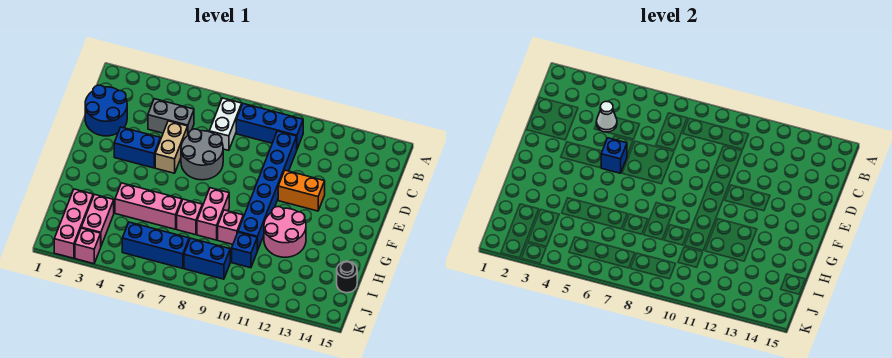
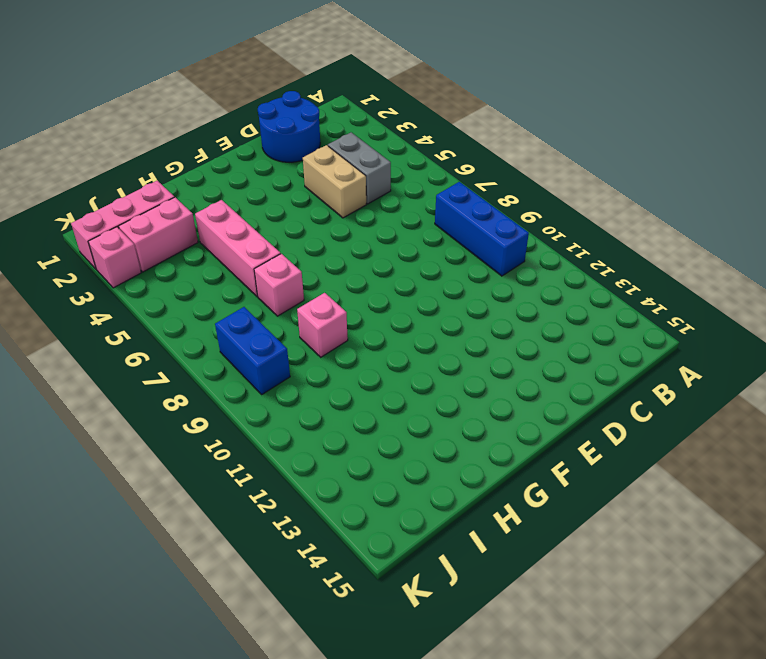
tan 1x2 brick [303,145,366,218] -> tan 1x2 brick turned to [155,121,188,173]
none -> white 1x2 brick [209,98,242,150]
none -> blue 1x6 brick [238,131,297,251]
none -> grey 2x2 round brick [181,129,223,180]

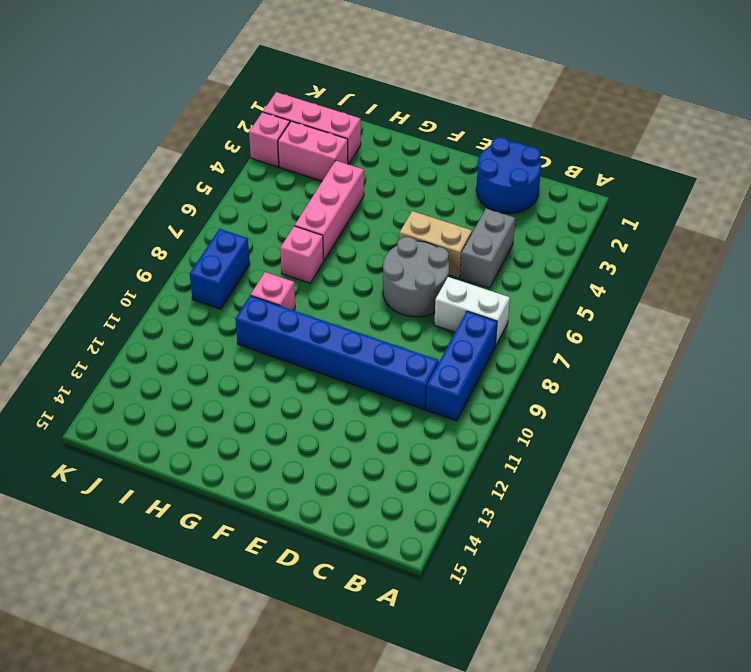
none -> blue 1x2 brick [114,127,161,168]
none -> orange 1x2 brick [278,170,325,211]
none -> pink 1x2 brick [197,188,229,240]

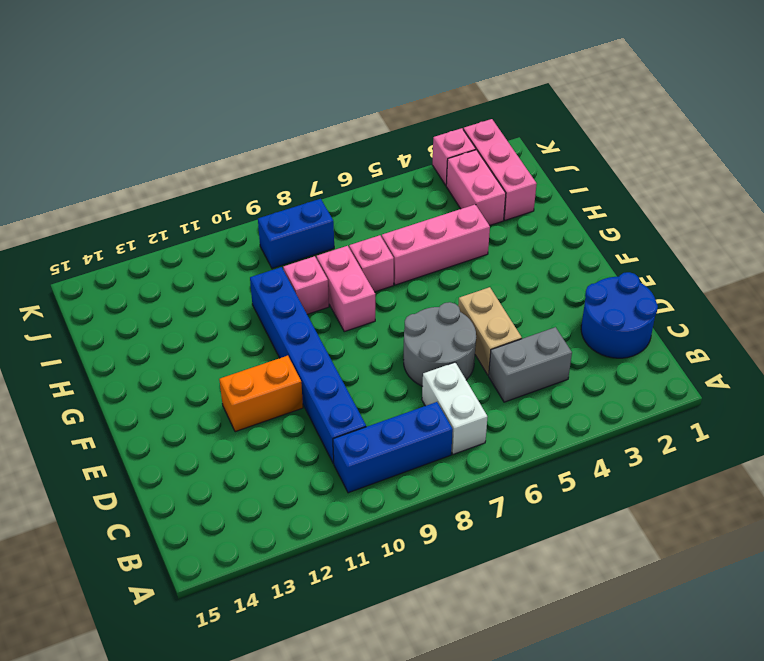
none -> blue 1x2 brick [114,127,161,168]
none -> pink 2x2 round brick [264,207,306,257]
none -> blue 1x1 brick [232,232,257,268]

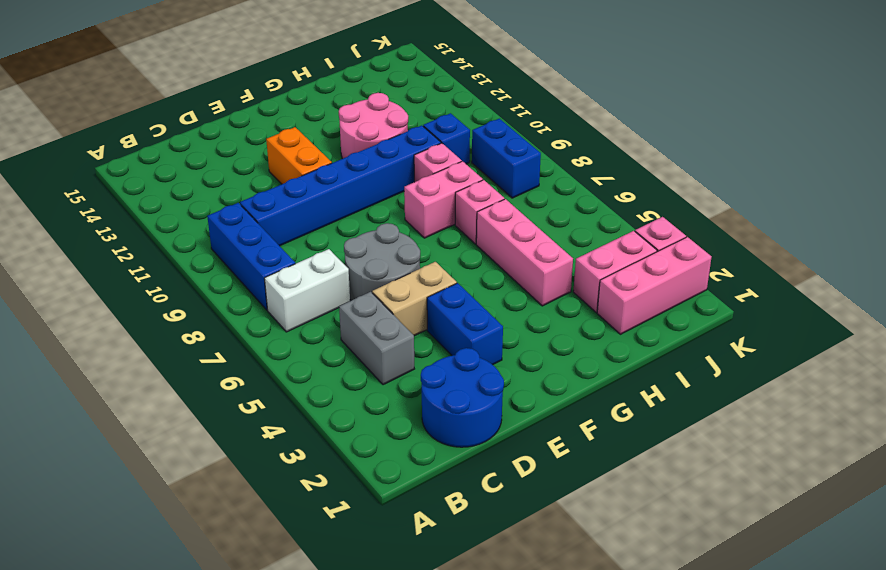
none -> black 1x1 round brick [337,261,357,293]
none -> blue 1x3 brick [122,222,189,268]
none -> white 1x1 cone [596,101,617,132]

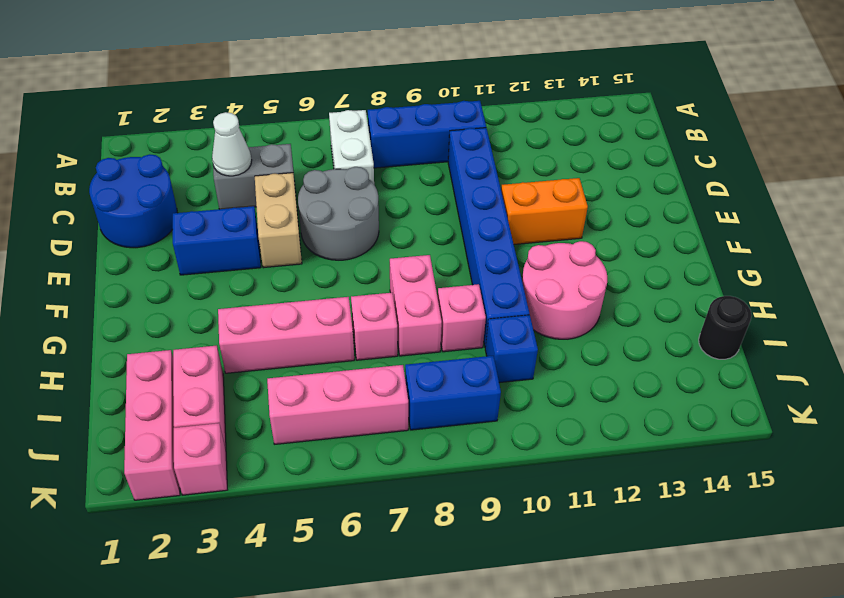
pink 1x3 brick [267,365,408,444] -> blue 1x3 brick [122,222,189,268]
none -> blue 1x1 brick [601,138,627,173]

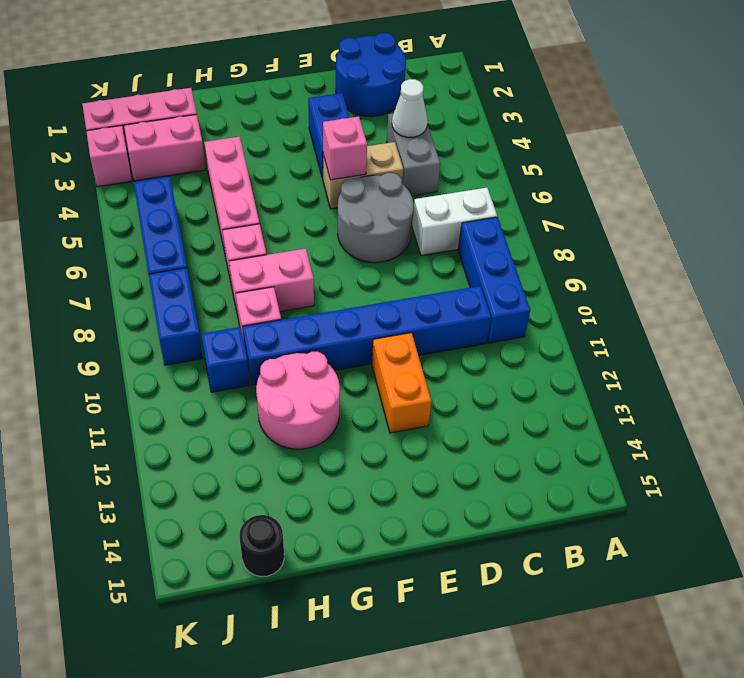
pink 1x1 brick [323,116,367,180] -> blue 1x1 brick [601,138,627,173]

